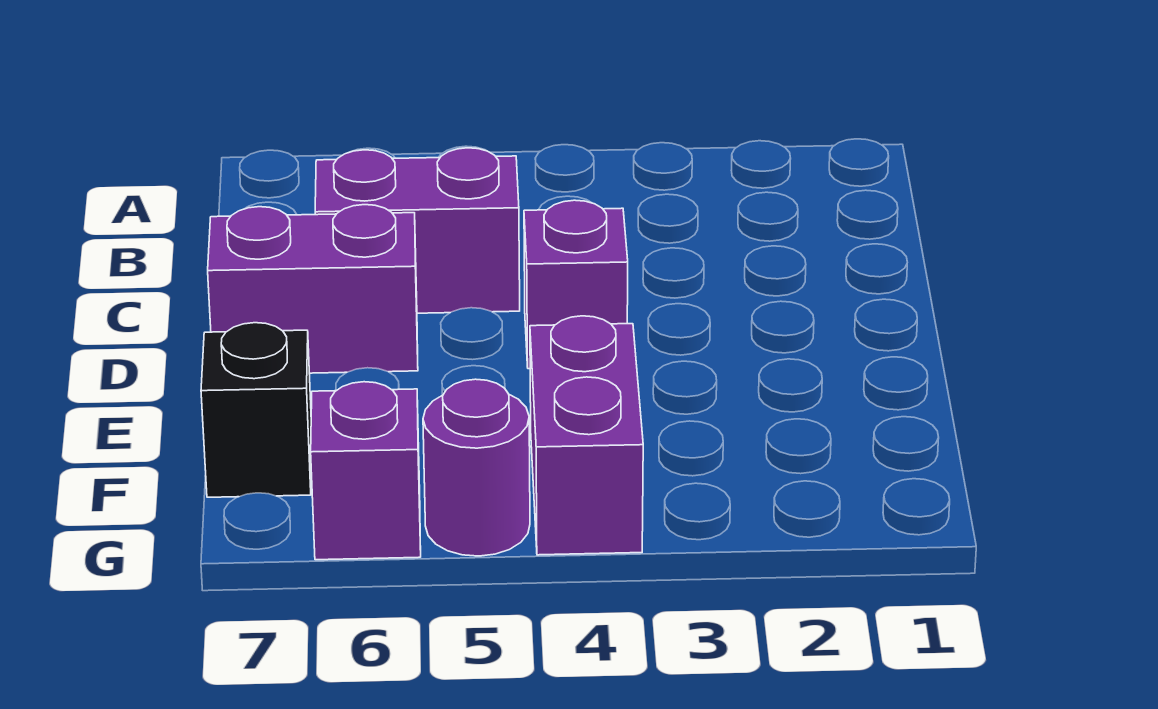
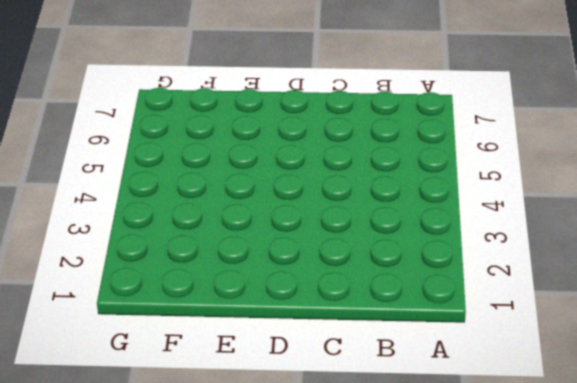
none -> purple 1x2 brick [315,148,520,313]
none -> purple 1x1 brick [524,200,628,369]

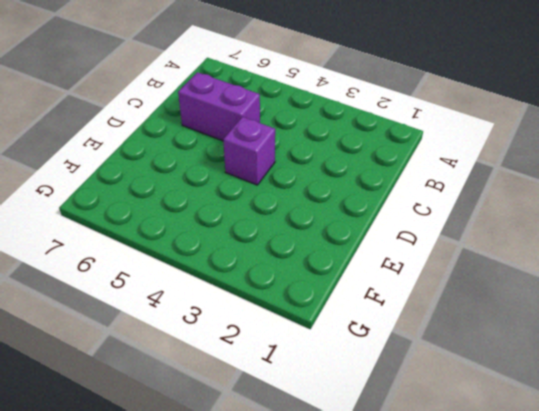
none -> purple 1x2 brick [208,205,418,373]
none -> purple 1x2 brick [530,316,643,555]

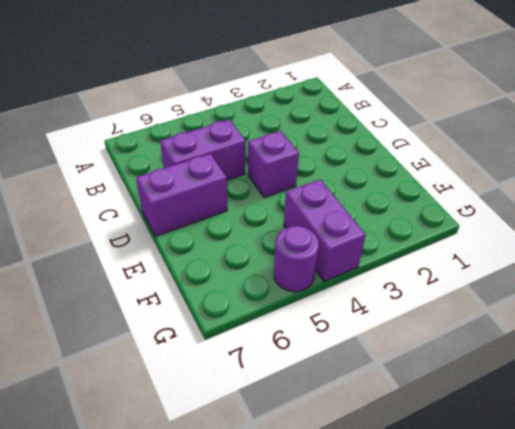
none -> black 1x1 brick [201,323,311,497]
none -> purple 1x1 brick [311,382,421,560]

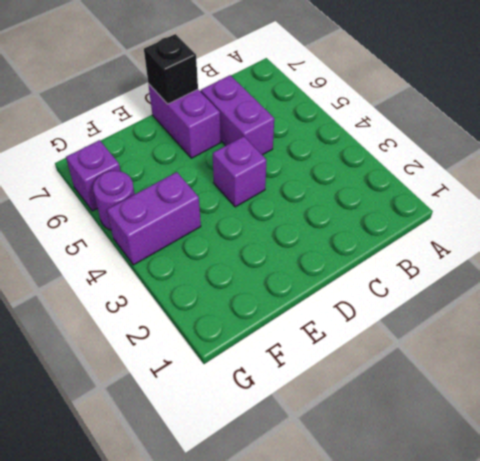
black 1x1 brick [144,34,198,104] -> black 1x1 brick moved to [201,323,311,497]

